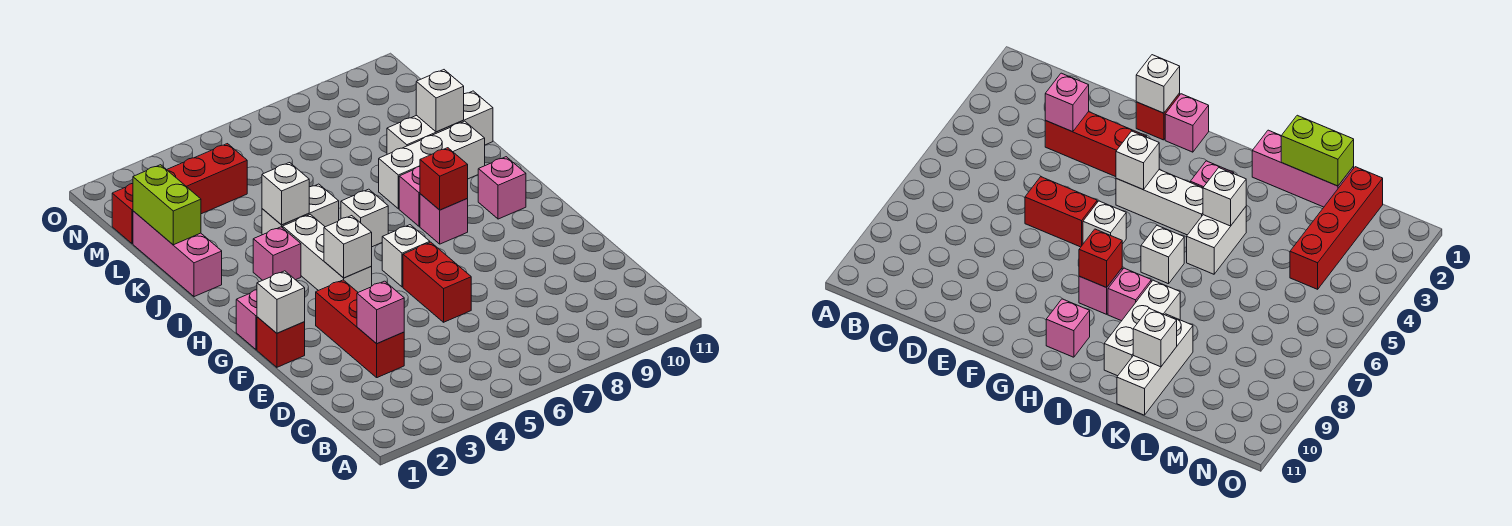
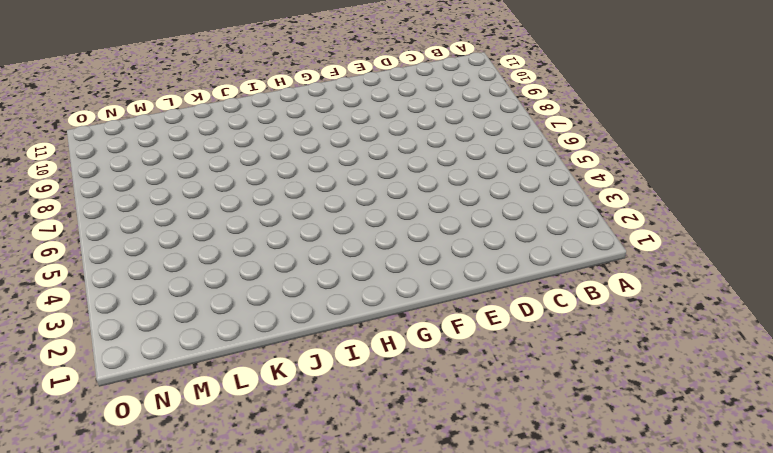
none -> red 1x3 brick [316,280,404,378]
none -> red 1x2 brick [403,242,471,322]
none -> red 1x1 brick [257,317,305,367]

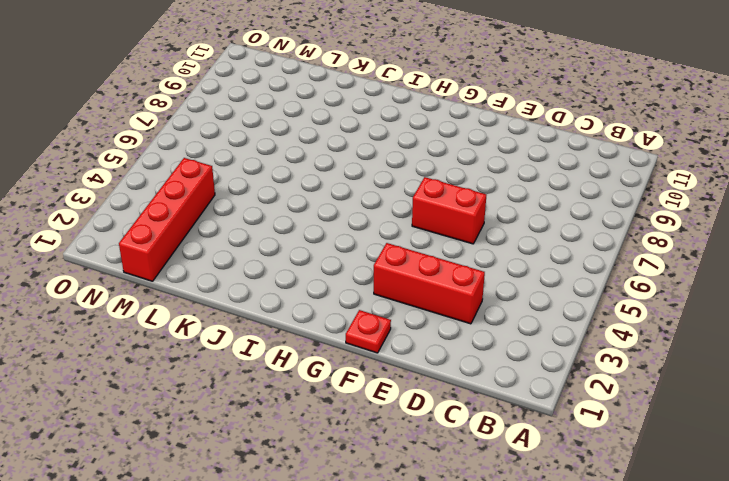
red 1x1 plate [346,310,391,353] -> red 1x1 brick [257,317,305,367]
none -> pink 1x1 brick [236,290,257,350]
none -> white 1x3 brick [283,214,372,292]
none -> white 1x1 brick [382,225,430,287]

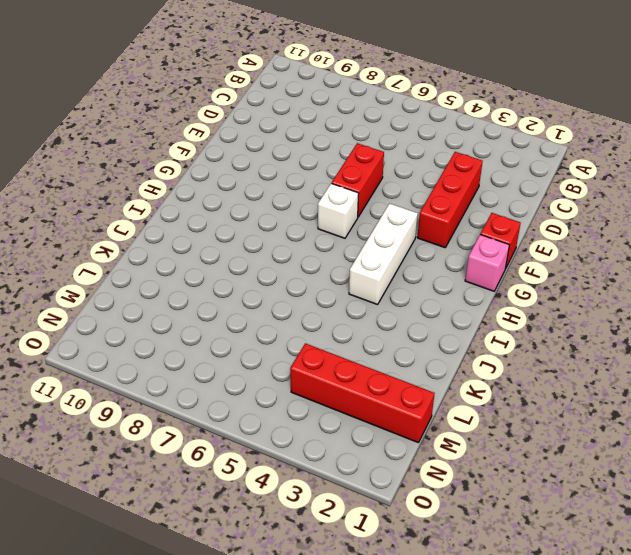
none -> pink 1x1 brick [420,194,468,244]
none -> pink 1x1 brick [478,157,526,219]
none -> pink 1x1 brick [253,227,301,280]

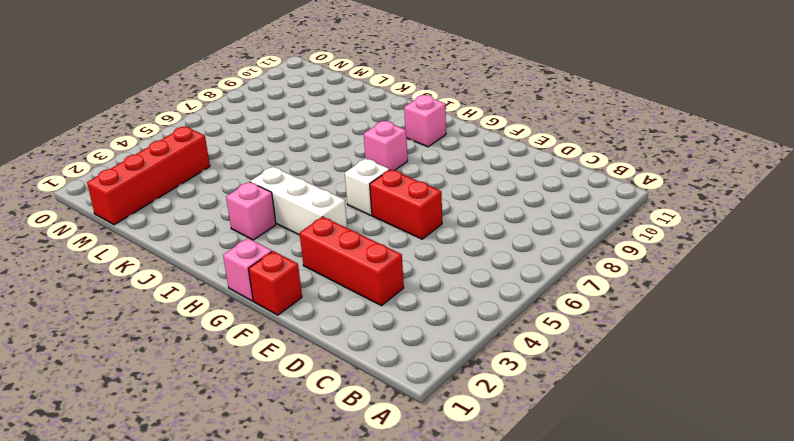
none -> white 1x1 brick [341,189,388,247]
none -> pink 1x1 brick [399,166,420,226]
none -> pink 1x3 brick [133,211,222,297]

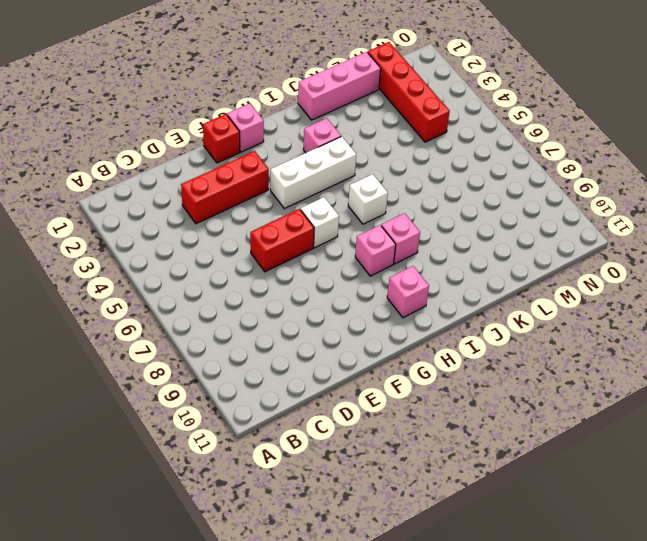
none -> white 1x2 brick [262,184,339,235]
none -> white 1x3 brick [379,121,485,209]
none -> white 1x3 brick [387,91,493,154]

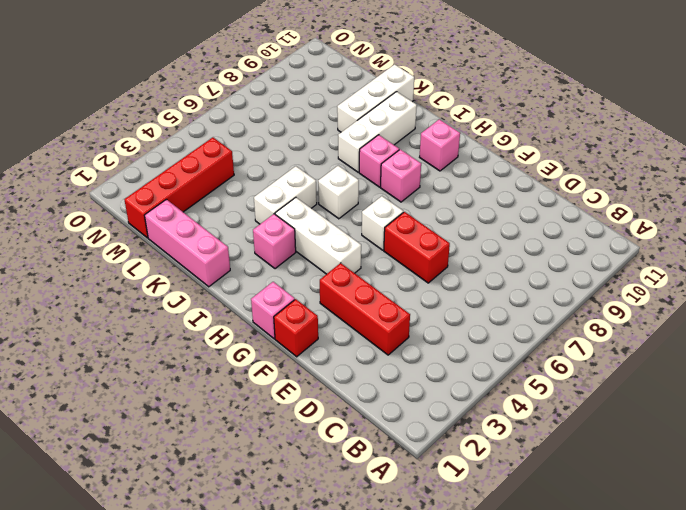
none -> pink 1x1 brick [357,281,404,344]
none -> white 1x1 brick [257,271,305,333]
none -> white 1x1 brick [324,216,372,278]

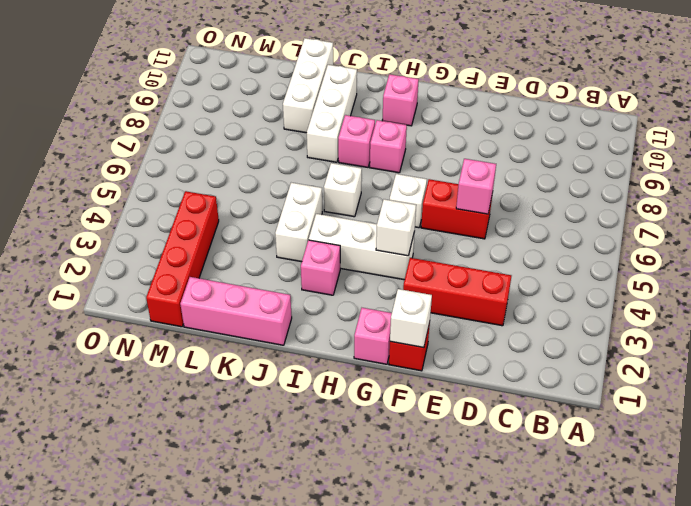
pink 1x1 brick [456,159,496,214] -> pink 1x1 brick moved to [357,281,404,344]
none -> red 1x1 brick [420,148,468,210]
none -> white 1x1 brick [262,163,309,225]
none -> lime 1x2 brick [133,165,201,245]

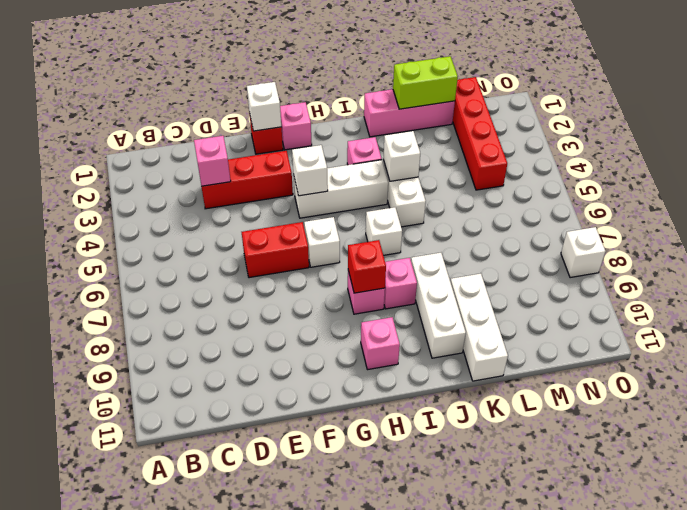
white 1x1 brick [561,227,605,278] -> white 1x1 brick moved to [416,70,464,132]

